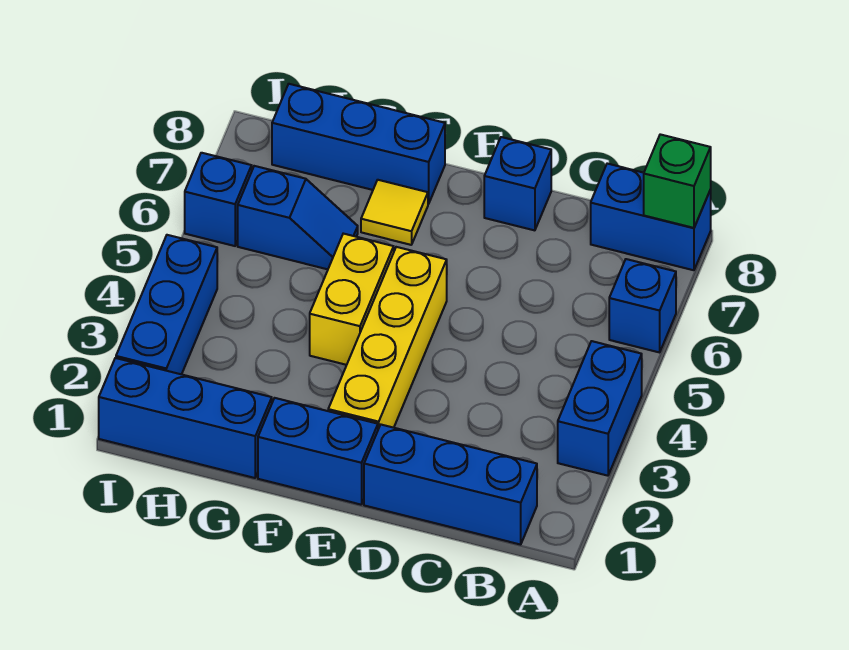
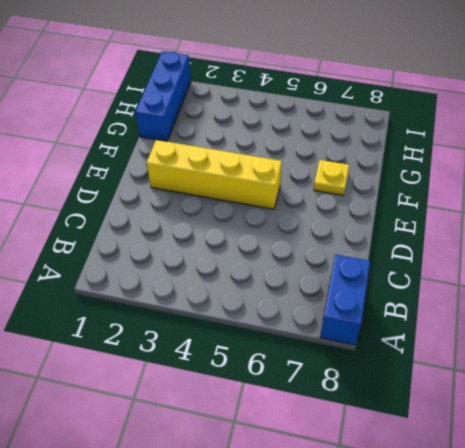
yellow 1x1 plate [314,160,349,196] -> yellow 1x1 tile [361,180,428,245]
none -> blue 1x2 brick [558,341,642,476]
none -> blue 1x1 brick [609,259,676,352]
none -> blue 1x3 brick [364,425,537,545]

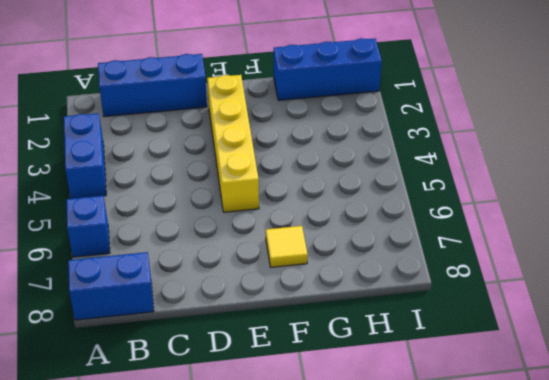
none -> blue 1x1 brick [484,137,551,230]
none -> blue 1x2 brick [258,398,378,505]
none -> yellow 1x2 brick [310,234,394,365]

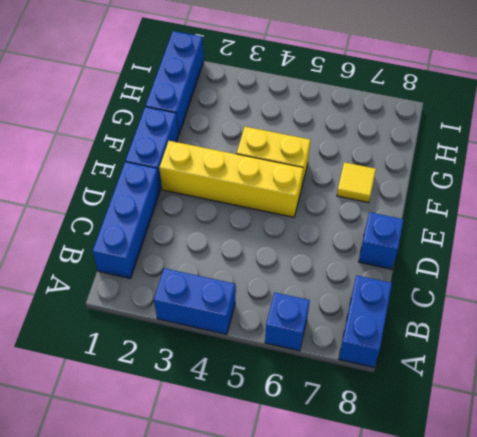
none -> blue 1x3 brick [272,84,445,204]
none -> blue 1x2 slope [238,166,358,269]
none -> blue 1x3 brick [116,235,217,374]

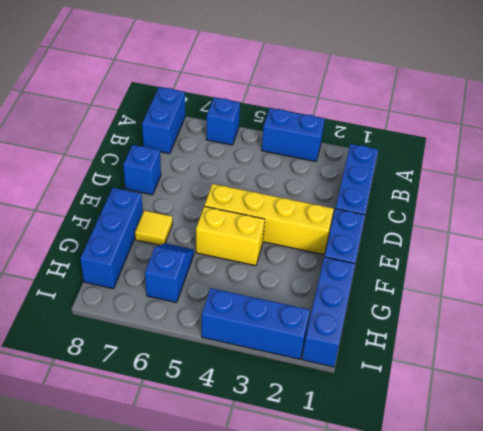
none -> blue 1x1 brick [185,153,252,246]
none -> green 1x1 brick [644,134,711,228]

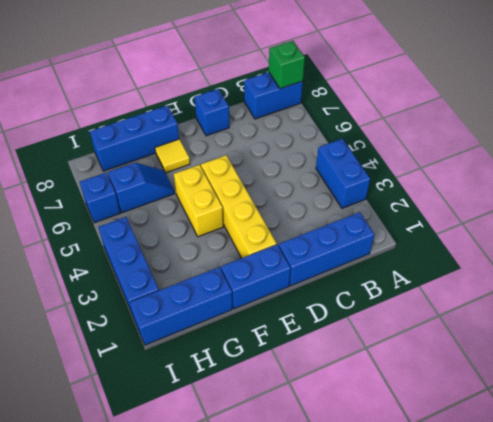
none -> blue 1x1 brick [609,259,676,352]

